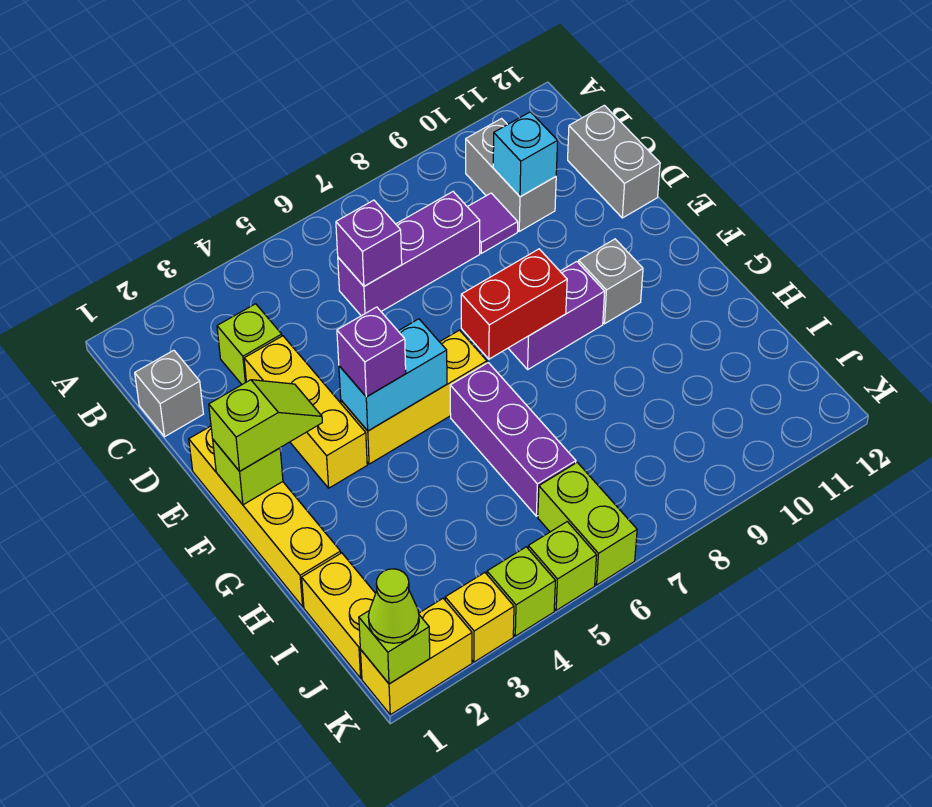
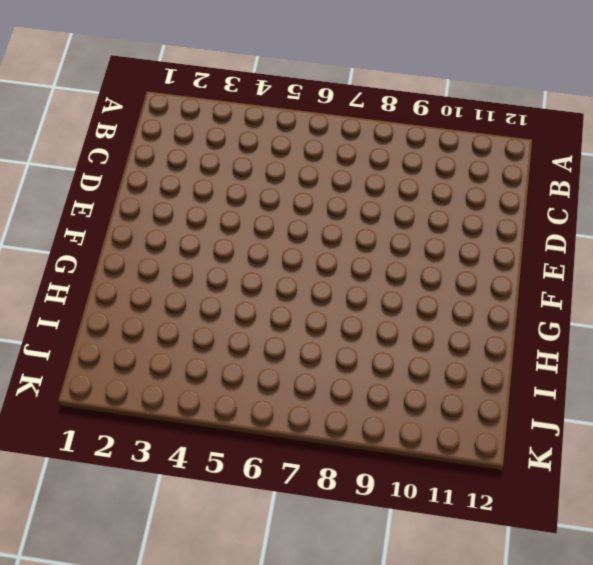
none -> grey 1x2 brick [466,119,556,231]
none -> grey 1x1 brick [135,350,203,437]
none -> lime 1x1 brick [217,304,282,384]

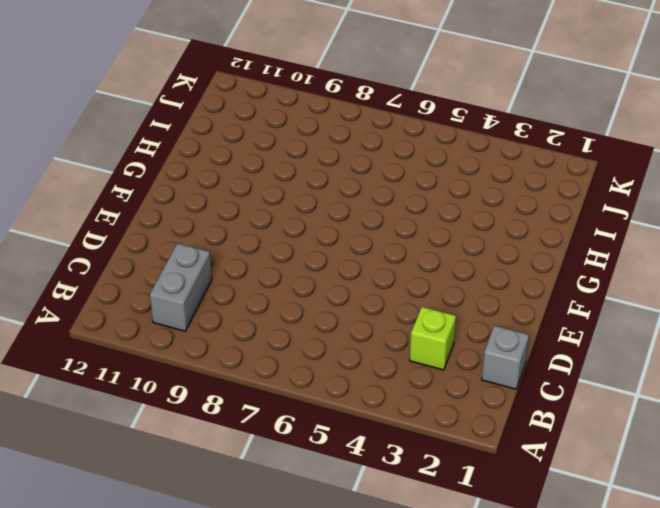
none -> purple 1x3 brick [338,192,480,316]
none -> purple 1x1 tile [468,193,518,253]
none -> grey 1x2 brick [568,105,660,218]

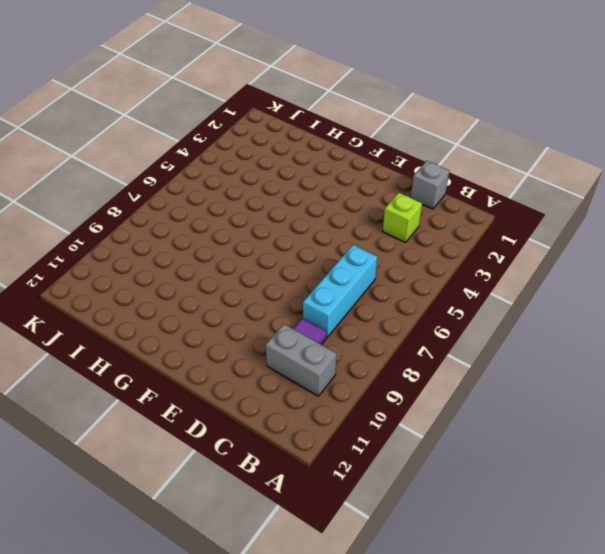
cyan 1x3 brick [303,245,377,337] -> purple 1x3 brick [338,192,480,316]
none -> grey 1x2 brick [568,105,660,218]
none -> yellow 1x3 brick [244,336,367,488]
none -> yellow 1x4 brick [189,426,341,607]

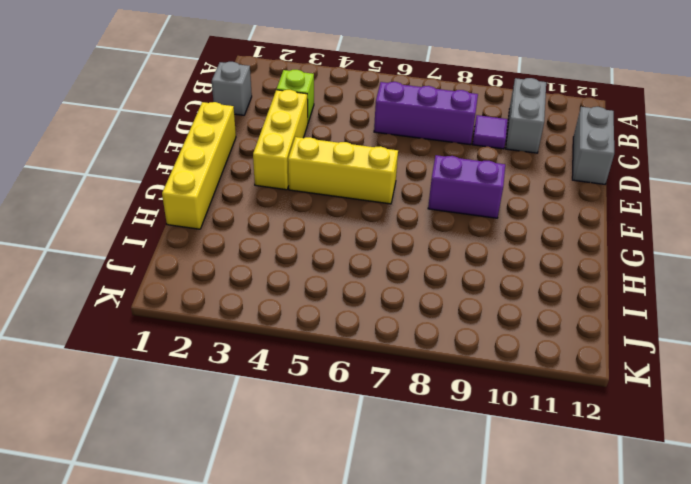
none -> grey 1x1 brick [579,239,643,324]
none -> purple 1x3 brick [450,363,576,516]
none -> yellow 1x2 brick [302,553,376,678]

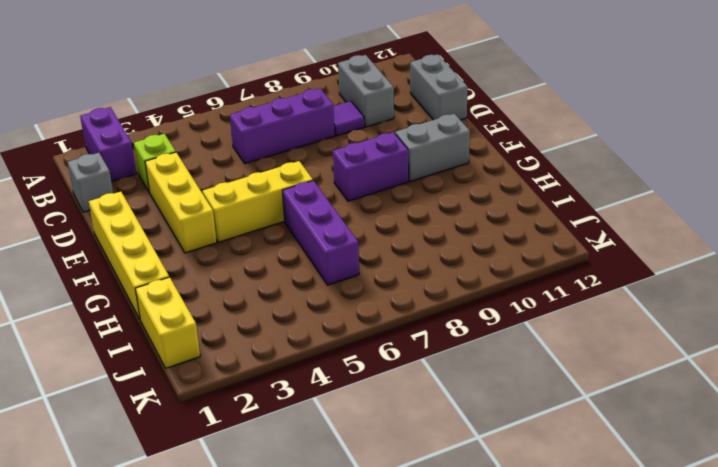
purple 1x2 brick [80,107,136,182] -> none
grey 1x2 brick [395,114,470,182] -> grey 1x1 brick [579,239,643,324]
none -> lime 1x2 brick [538,462,637,585]
none -> yellow 1x2 brick [360,598,472,715]
none -> yellow 1x1 brick [445,573,514,662]

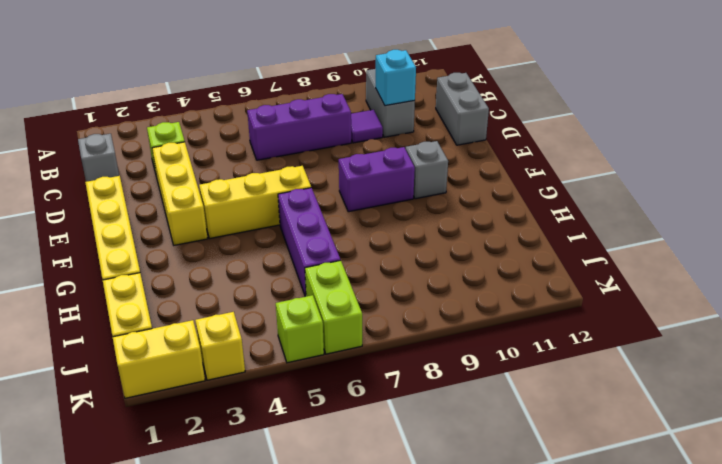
none -> lime 1x1 brick [487,547,555,636]
none -> purple 1x1 brick [336,200,402,286]
none -> lime 1x1 brick [213,440,283,505]

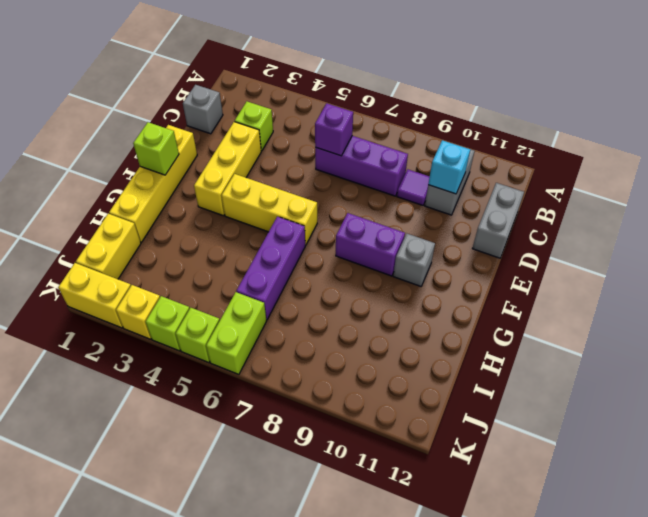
none -> cyan 1x2 brick [339,319,447,431]
none -> red 1x2 brick [461,249,567,359]
none -> lime 1x1 brick [359,611,430,684]

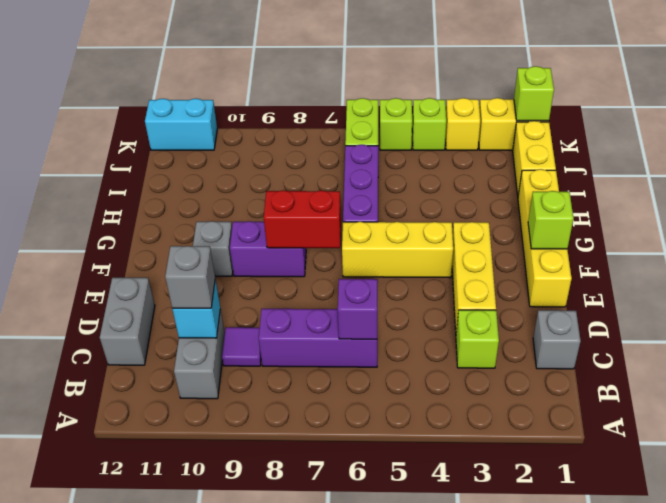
grey 1x1 brick [165,246,215,309] -> none
cyan 1x2 brick [145,99,217,150] -> cyan 1x2 brick moved to [339,319,447,431]
none -> lime 1x2 slope [209,380,322,471]
none -> purple 1x1 brick [337,307,406,397]
none -> lime 1x1 cone [368,569,419,643]

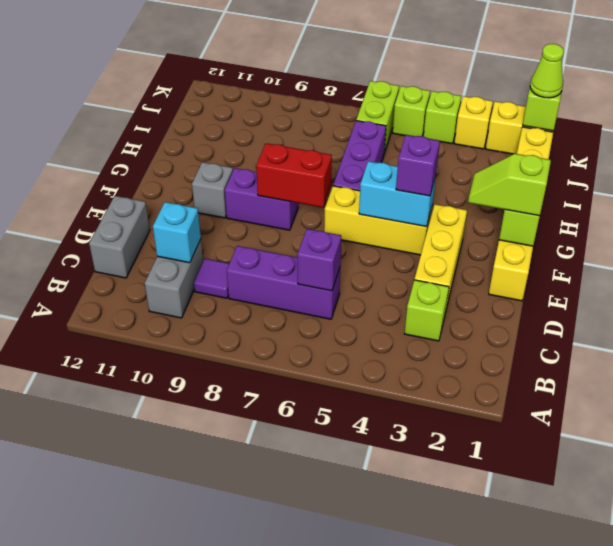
none -> grey 1x1 brick [135,350,203,437]

